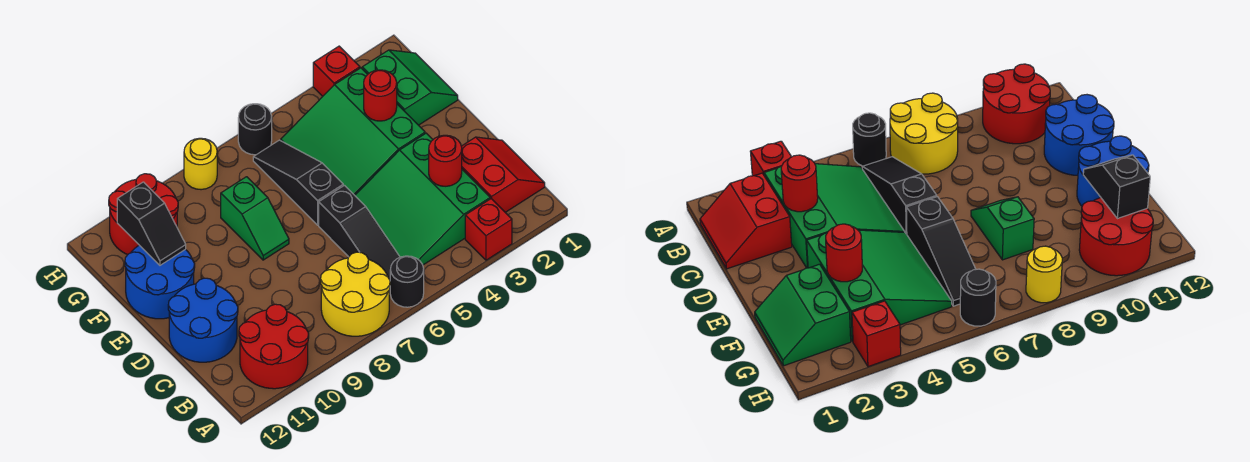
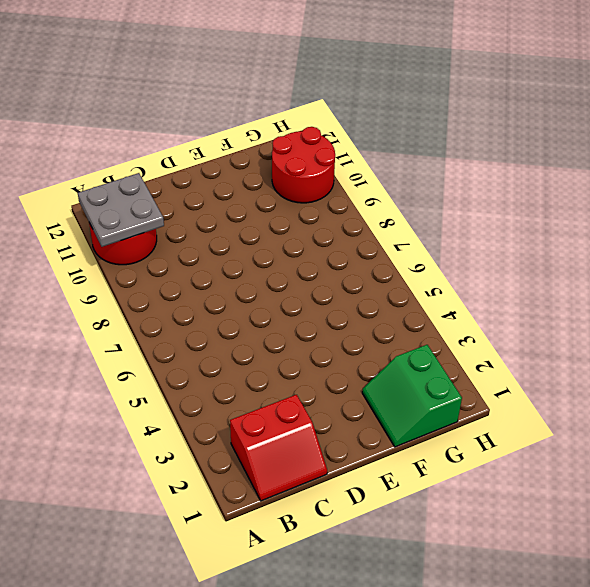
grey 2x2 plate [78,173,164,247] -> none
green 2x2 slope [362,345,462,447] -> green 2x2 slope turned to [362,50,458,125]
none -> red 1x1 brick [465,199,512,260]
none -> black 1x1 round brick [390,256,424,307]
none -> yellow 2x2 round brick [321,252,390,336]

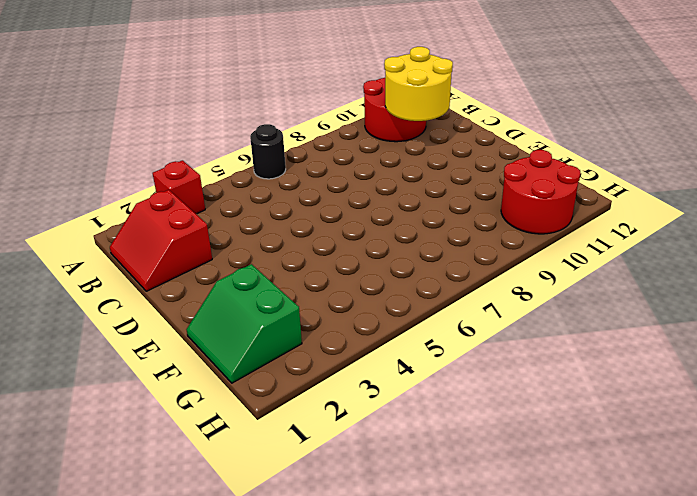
yellow 2x2 round brick [384,47,453,121] -> yellow 2x2 round brick moved to [321,252,390,336]
none -> green 3x3 slope [355,133,490,265]
none -> black 1x3 slope [319,185,400,280]
none -> blue 2x2 round brick [168,278,238,362]

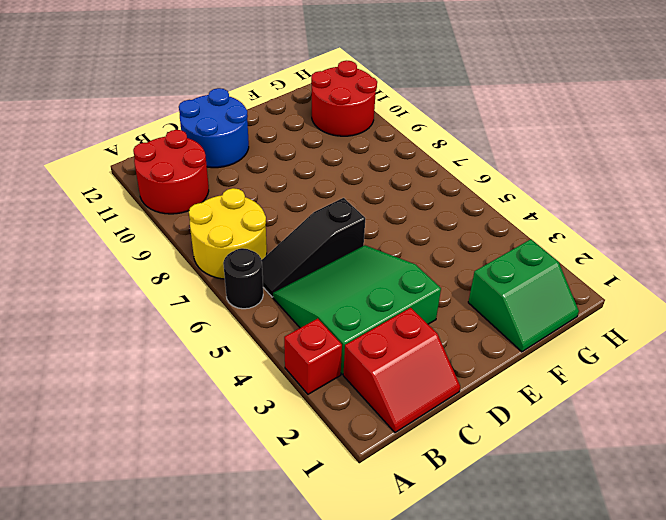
none -> green 3x3 slope [281,68,425,195]
none -> black 1x3 slope [253,140,343,225]
none -> green 1x2 slope [221,177,289,260]

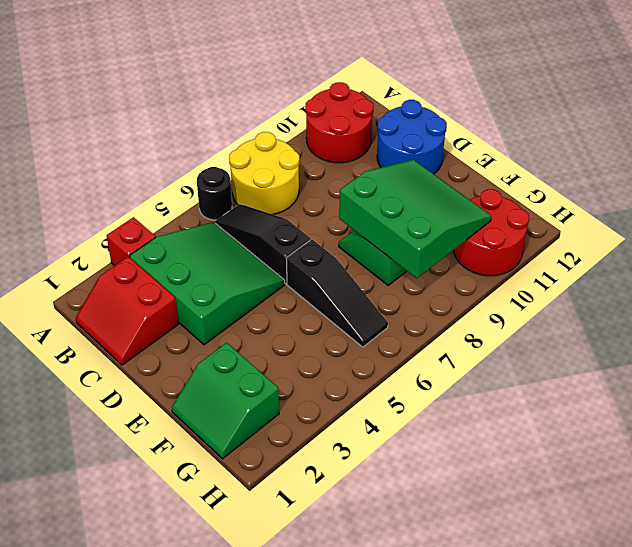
green 3x3 slope [339,160,491,278] -> green 3x3 slope moved to [281,68,425,195]
none -> blue 2x2 round brick [125,245,195,319]
none -> red 1x1 brick [313,46,360,96]
none -> black 1x1 round brick [238,104,272,155]

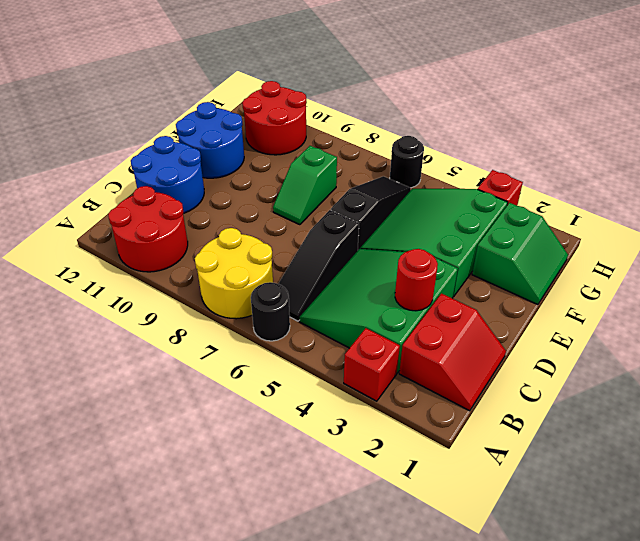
none -> yellow 1x1 round brick [184,138,217,190]
none -> red 1x1 round brick [364,70,397,121]
none -> black 1x2 slope [117,182,186,265]

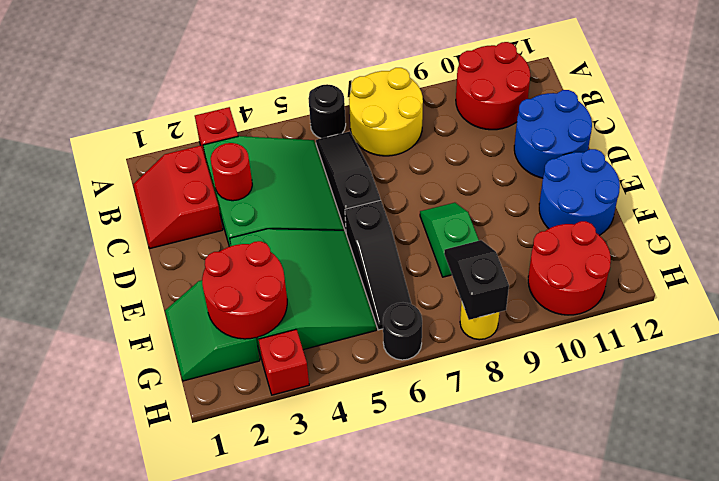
red 2x2 round brick [202,241,287,339] -> red 1x1 round brick [364,70,397,121]
black 1x2 slope [444,240,509,320] -> black 1x2 slope moved to [117,182,186,265]

